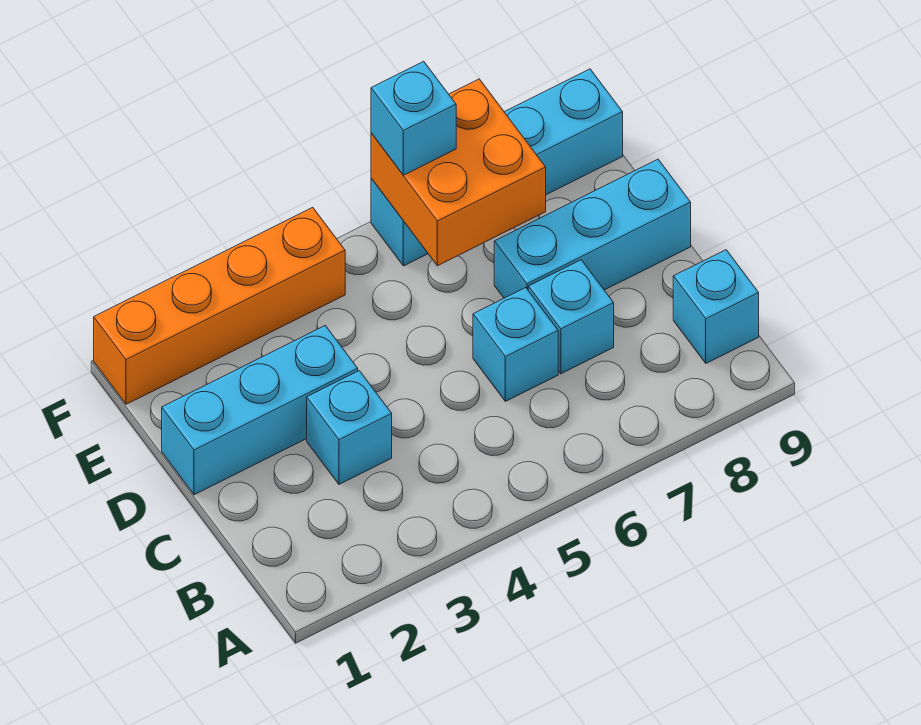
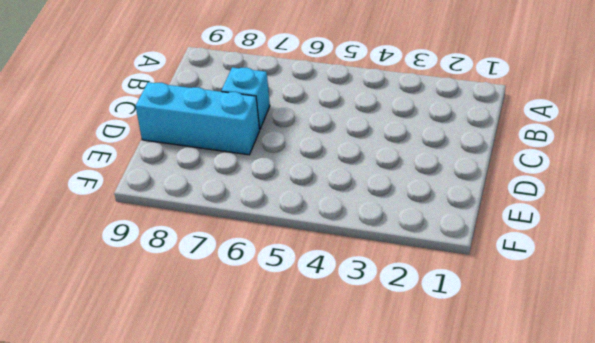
none -> cyan 1x1 brick [673,250,759,363]
none -> cyan 1x1 brick [307,371,392,484]

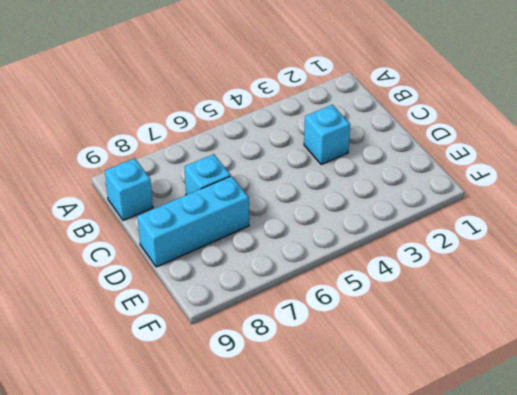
none -> cyan 1x1 brick [473,288,558,401]
none -> cyan 1x3 brick [162,326,358,495]

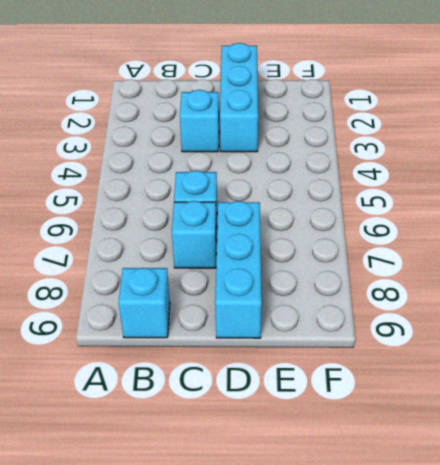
none -> orange 1x4 brick [94,207,345,404]
none -> cyan 1x4 brick [371,69,623,266]

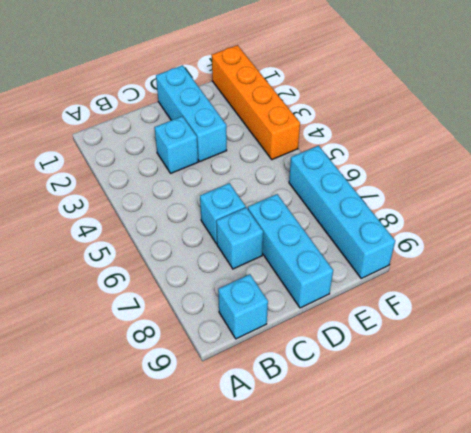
none -> orange 2x2 brick [371,79,546,266]
none -> cyan 1x1 brick [371,61,456,175]

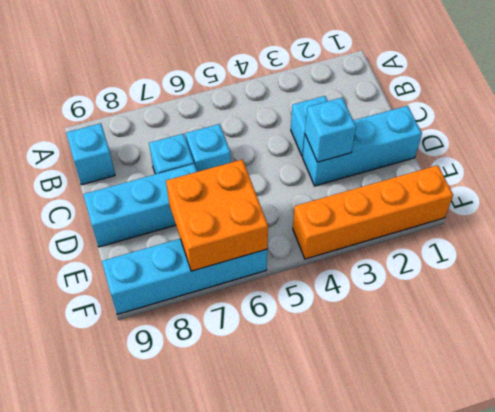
cyan 1x1 brick [305,98,356,162] -> cyan 1x1 brick moved to [371,61,456,175]

